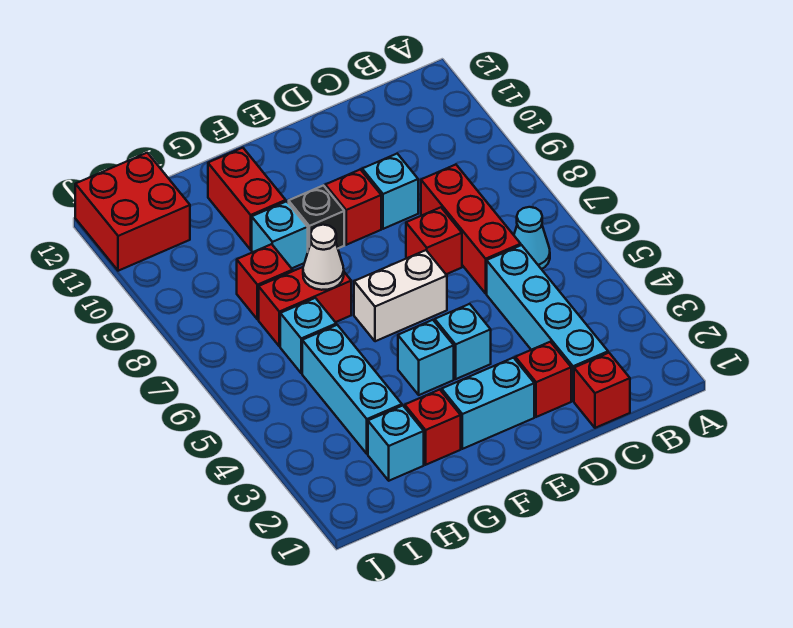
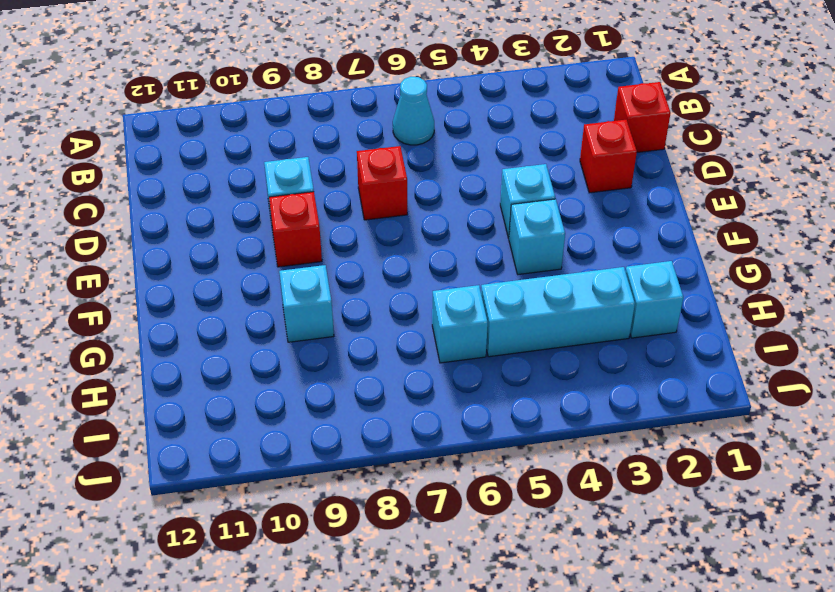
none -> cyan 1x4 brick [487,245,608,401]
none -> red 1x3 brick [421,164,521,293]
none -> cyan 1x2 brick [442,358,534,449]

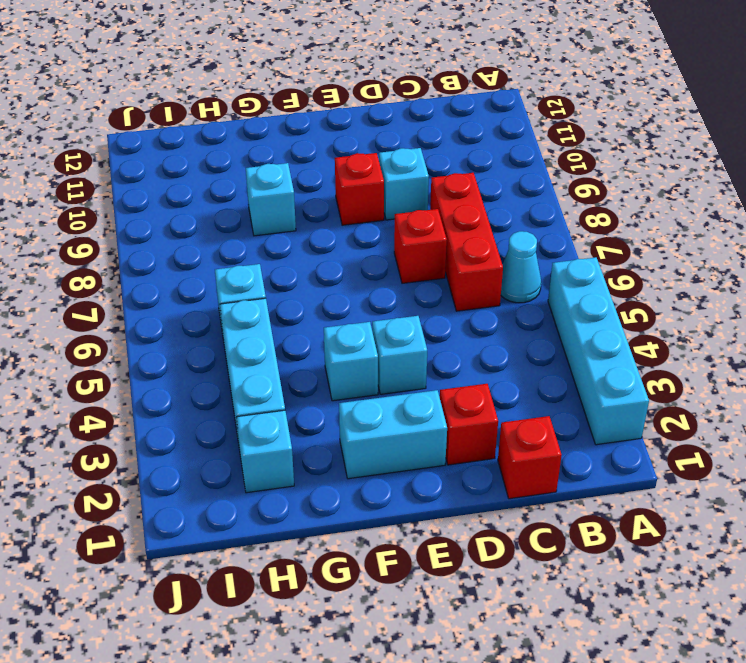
cyan 1x4 brick [548,257,649,445] -> cyan 1x4 brick moved to [487,245,608,401]
none -> white 1x2 brick [354,250,447,341]
none -> black 1x1 brick [289,186,344,250]
none -> red 1x1 brick [405,390,461,465]

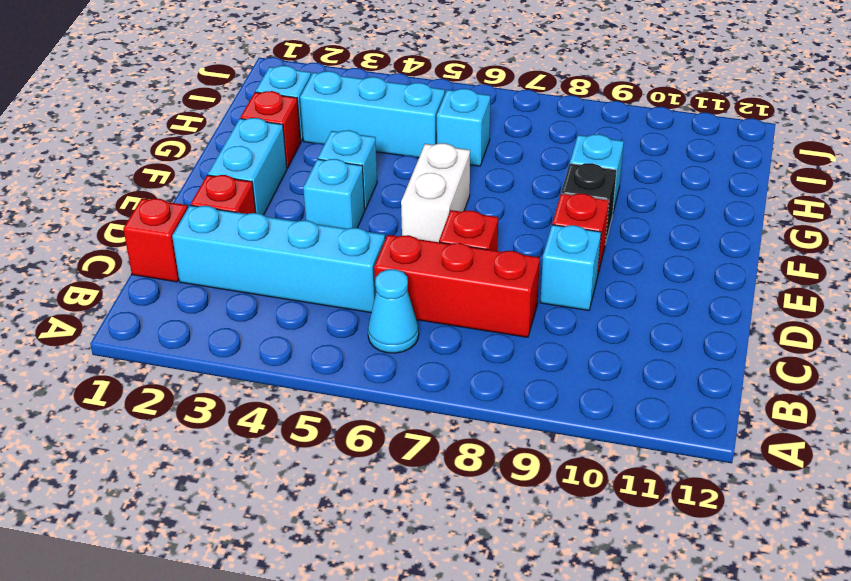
none -> red 1x2 brick [259,267,351,346]
none -> red 1x2 brick [208,148,286,250]
none -> red 1x1 brick [237,244,293,320]

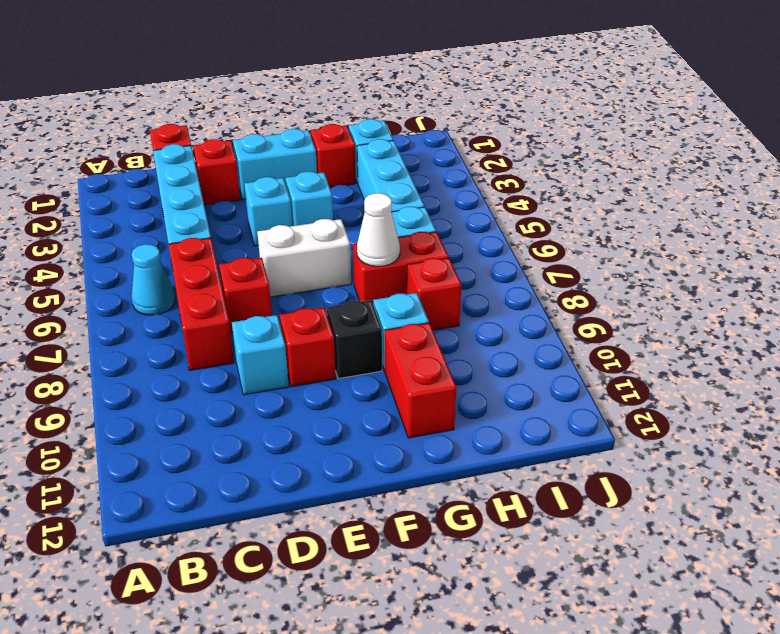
none -> red 2x2 brick [75,153,190,271]

